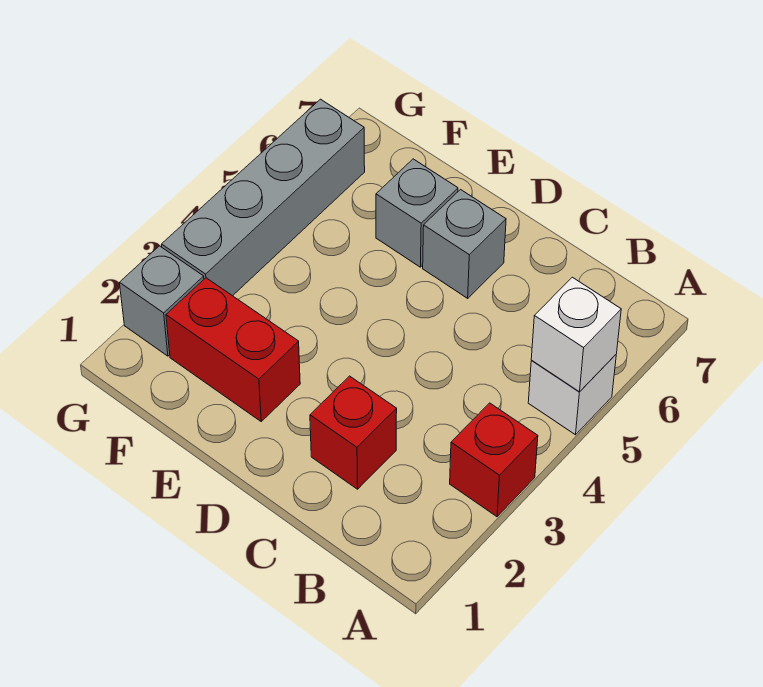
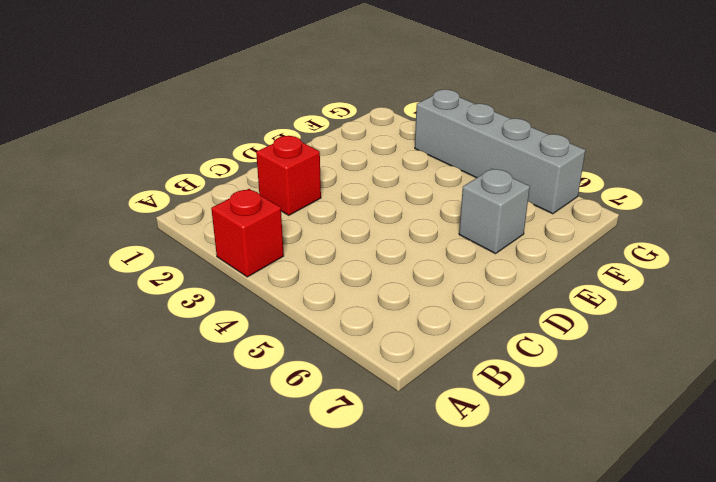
none -> white 1x1 brick [528,355,616,435]
none -> grey 1x1 brick [423,190,506,298]

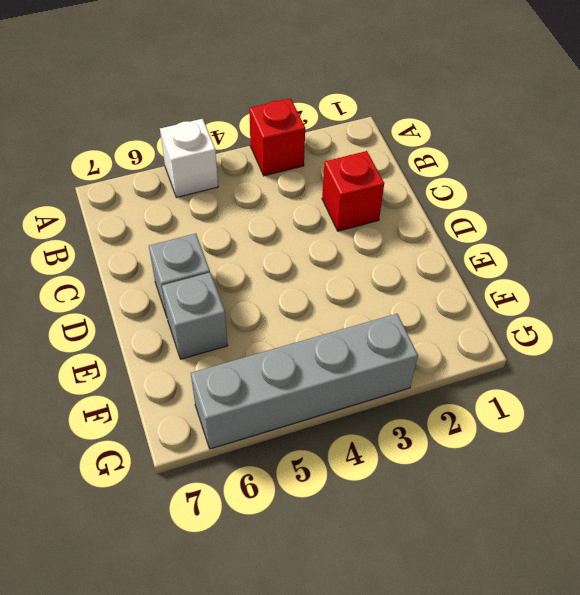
none -> red 1x2 brick [166,278,300,421]
none -> grey 1x1 brick [120,246,204,356]

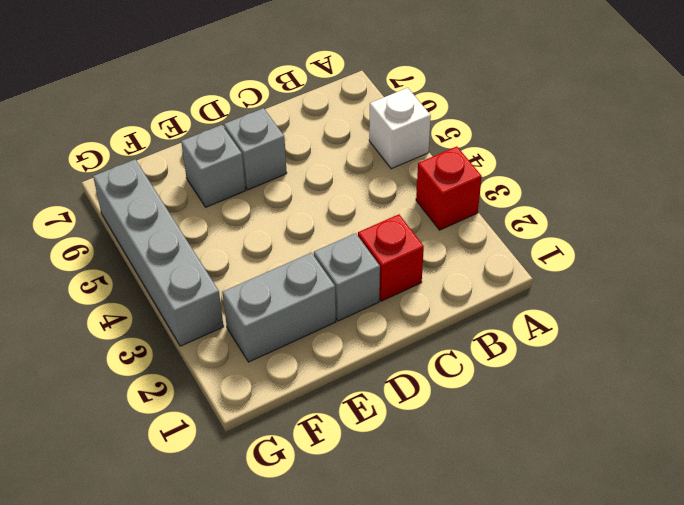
grey 1x1 brick [314,233,380,321] -> grey 1x1 brick moved to [120,246,204,356]
grey 1x2 brick [222,253,336,362] -> red 1x2 brick [166,278,300,421]
none -> white 1x1 brick [531,277,621,392]

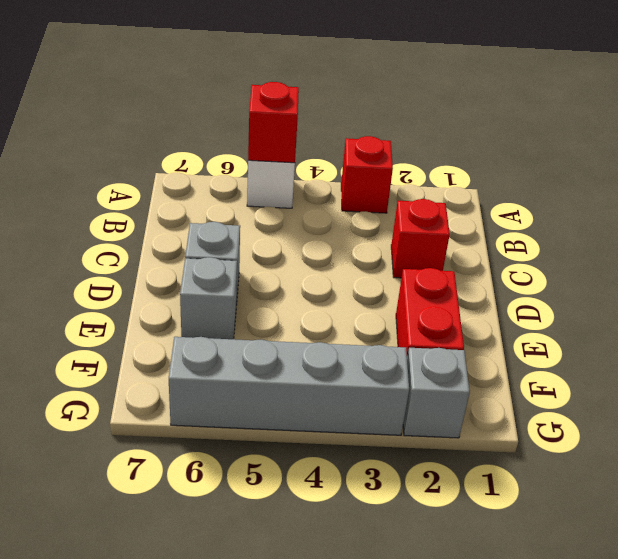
red 1x1 brick [248,82,299,163] -> white 1x1 brick [531,277,621,392]

